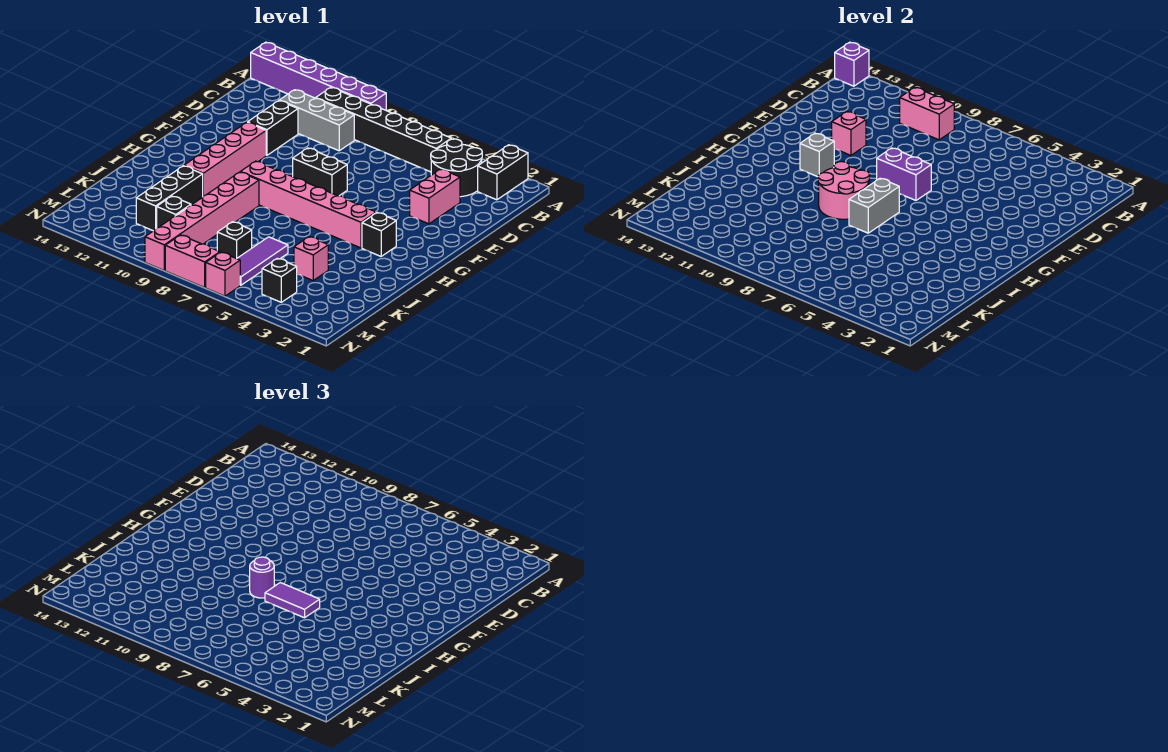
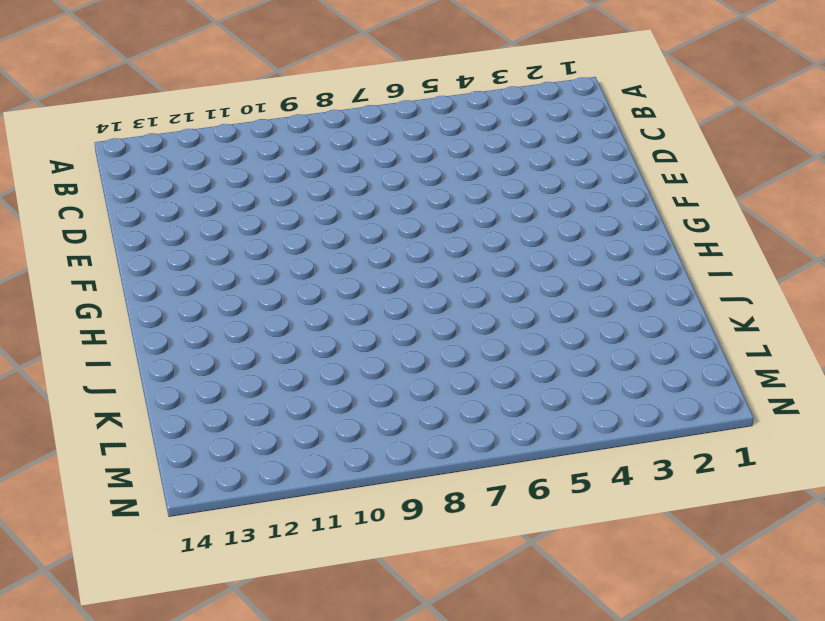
none -> black 1x2 brick [478,145,528,200]
none -> purple 1x6 brick [251,42,386,110]
none -> black 2x2 round brick [431,139,482,197]

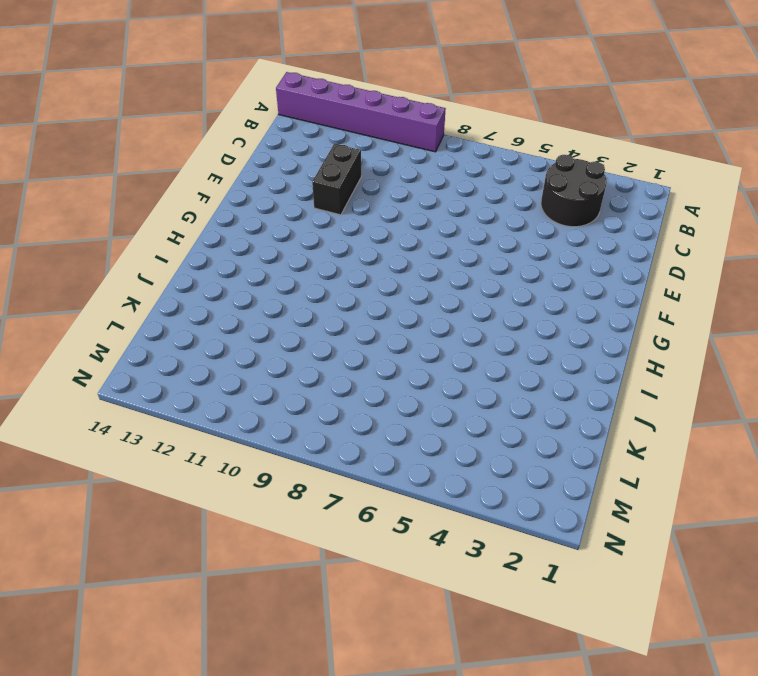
none -> black 1x2 brick [478,145,528,200]
none -> black 1x6 brick [316,87,451,172]
none -> grey 1x3 brick [280,90,354,151]

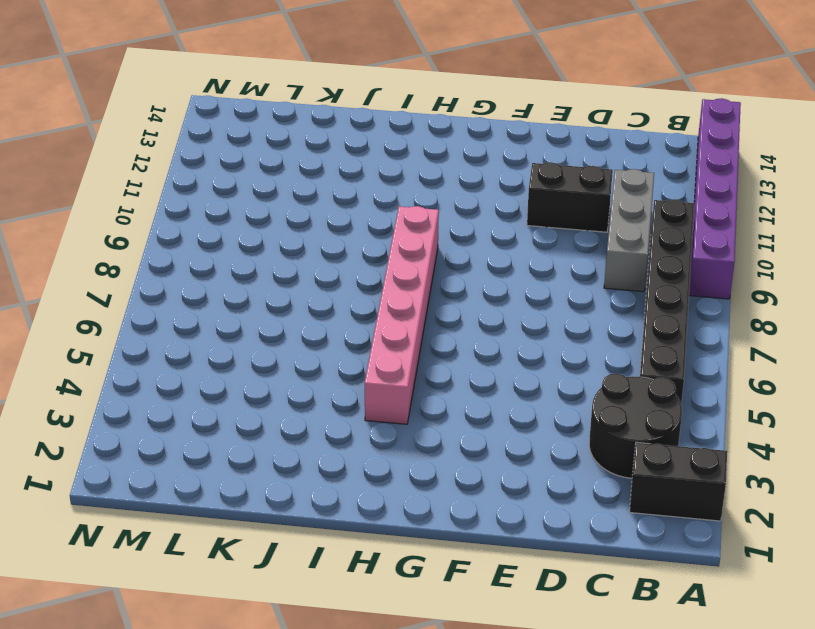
none -> pink 1x2 brick [410,169,460,224]
none -> black 1x2 brick [293,148,347,196]
none -> pink 1x4 brick [184,122,266,196]

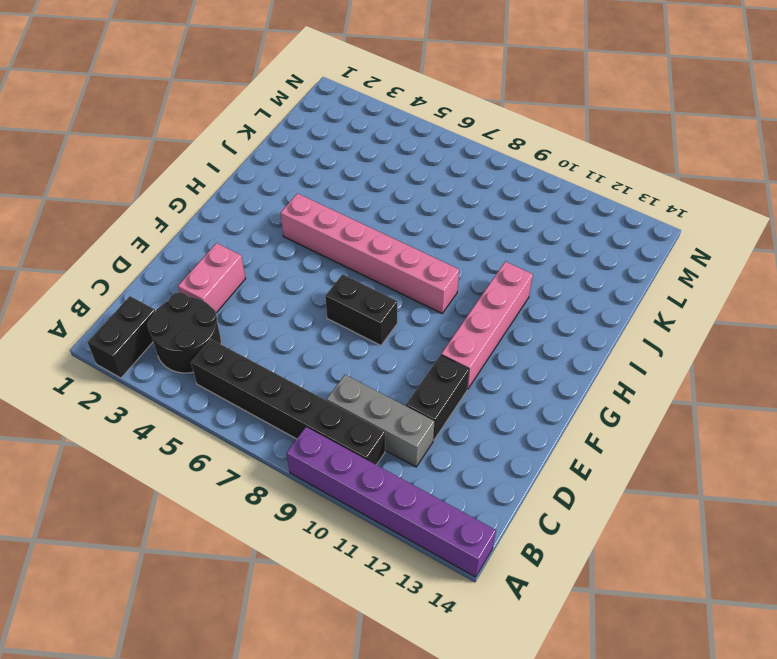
none -> black 1x1 brick [362,213,396,256]
none -> pink 1x6 brick [145,172,259,270]
none -> black 1x3 brick [136,166,203,231]

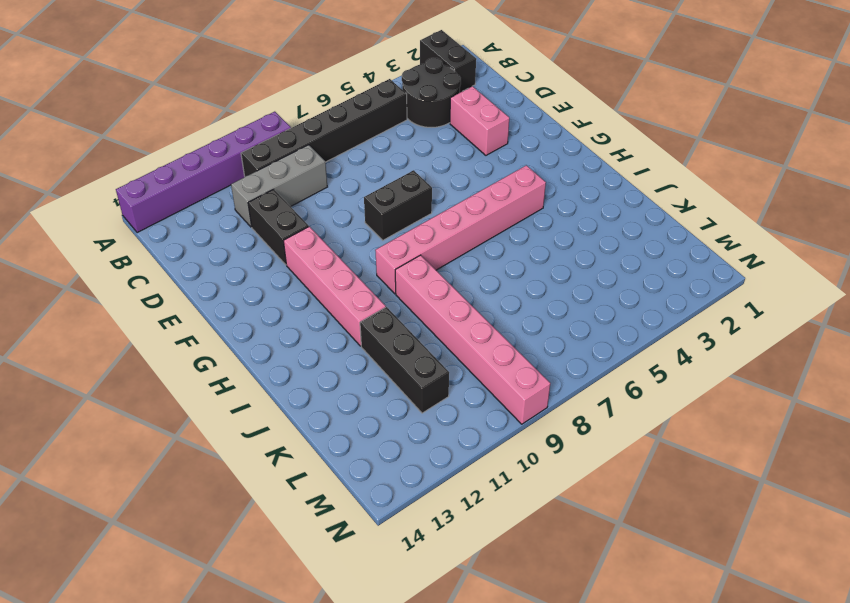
none -> black 1x1 brick [362,213,396,256]
none -> pink 1x1 brick [294,237,328,280]
none -> purple 1x3 tile [237,237,288,285]

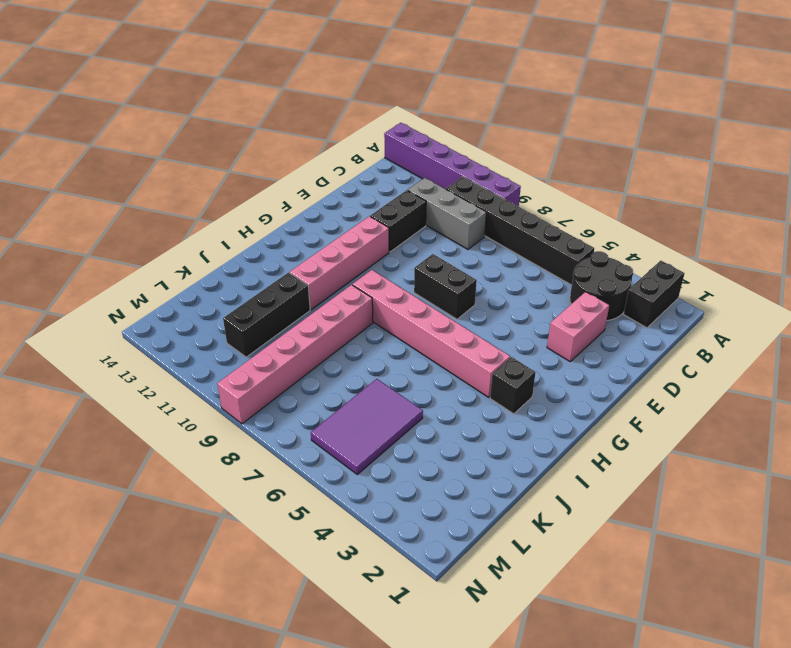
purple 2x3 tile [311,379,423,474] -> purple 1x3 tile [237,237,288,285]
none -> pink 1x1 brick [294,237,328,280]
none -> black 1x1 brick [217,222,252,259]
none -> black 1x1 brick [157,196,191,228]

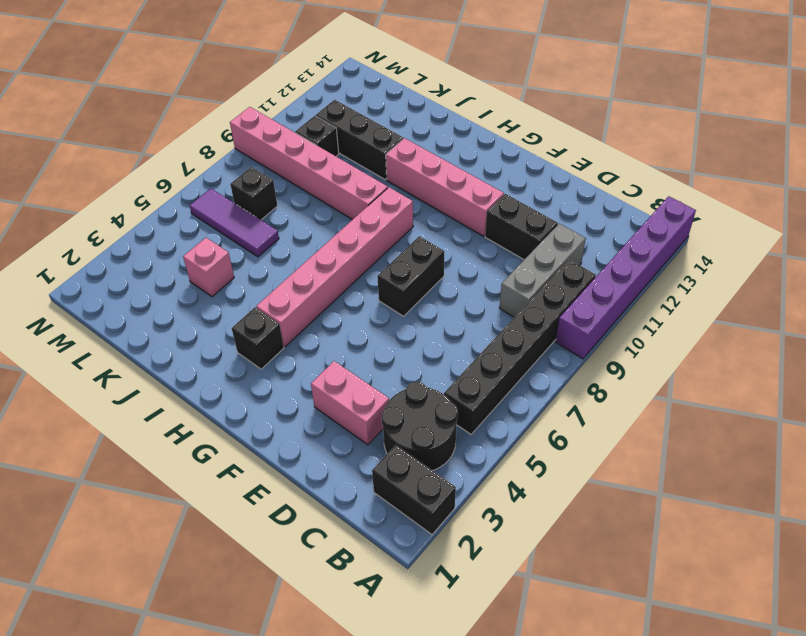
none -> black 1x1 brick [262,258,297,302]
none -> pink 1x1 brick [206,252,240,296]
none -> pink 1x2 brick [165,235,220,288]

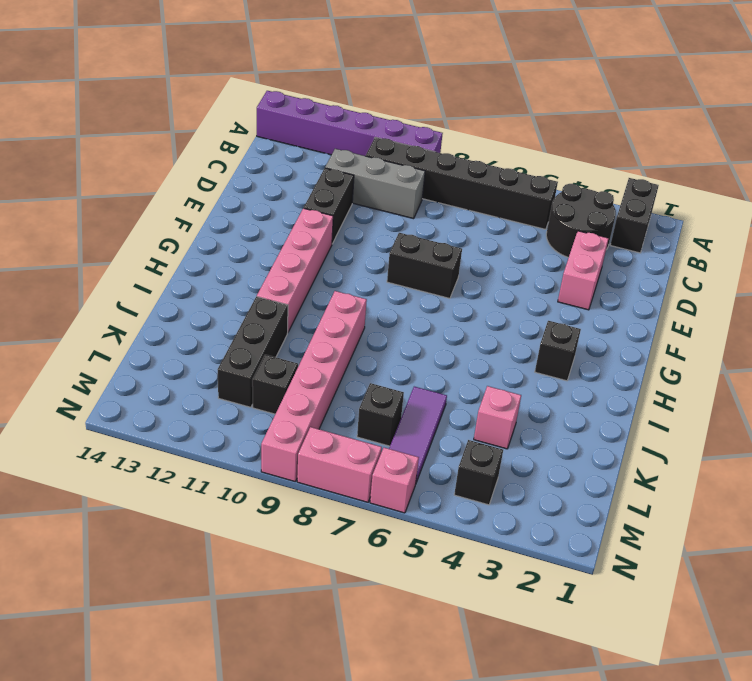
none -> pink 1x6 brick [241,161,376,248]
none -> purple 1x1 brick [835,42,869,86]
none -> pink 1x2 brick [900,87,954,140]

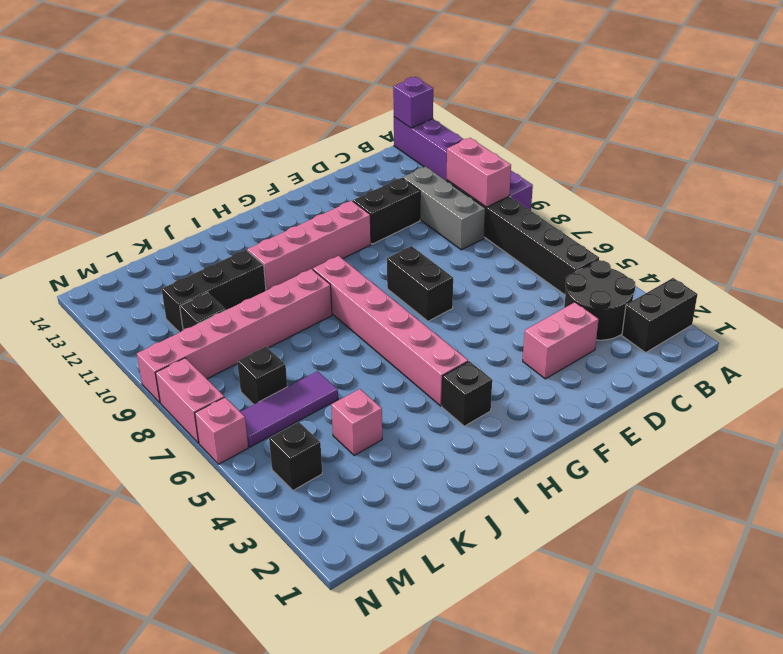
none -> pink 1x1 brick [832,112,866,155]
none -> purple 1x2 brick [877,148,931,200]
none -> grey 1x1 brick [800,133,834,177]

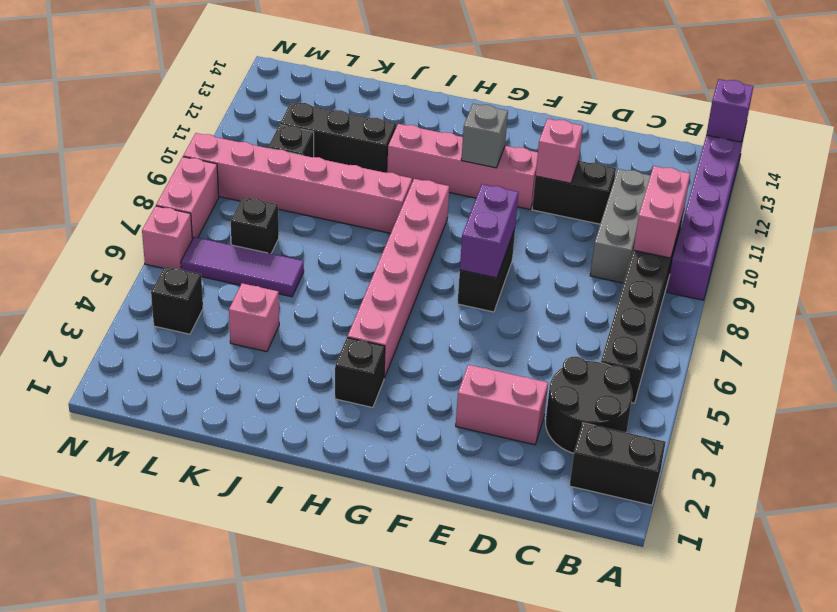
none -> grey 1x2 brick [849,178,899,233]
none -> pink 2x2 round brick [818,162,870,219]
none -> purple 1x2 tile [265,583,320,618]

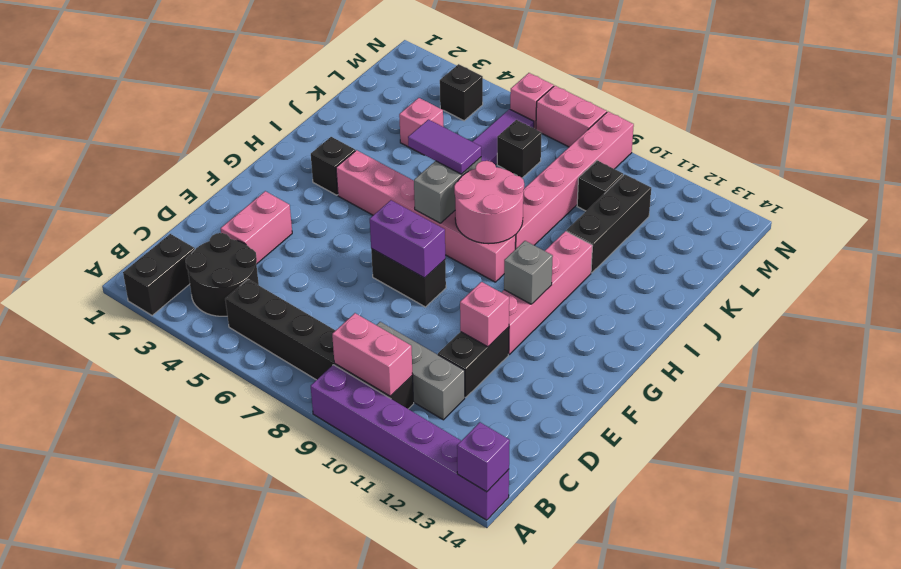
none -> purple 1x1 round brick [250,557,274,598]

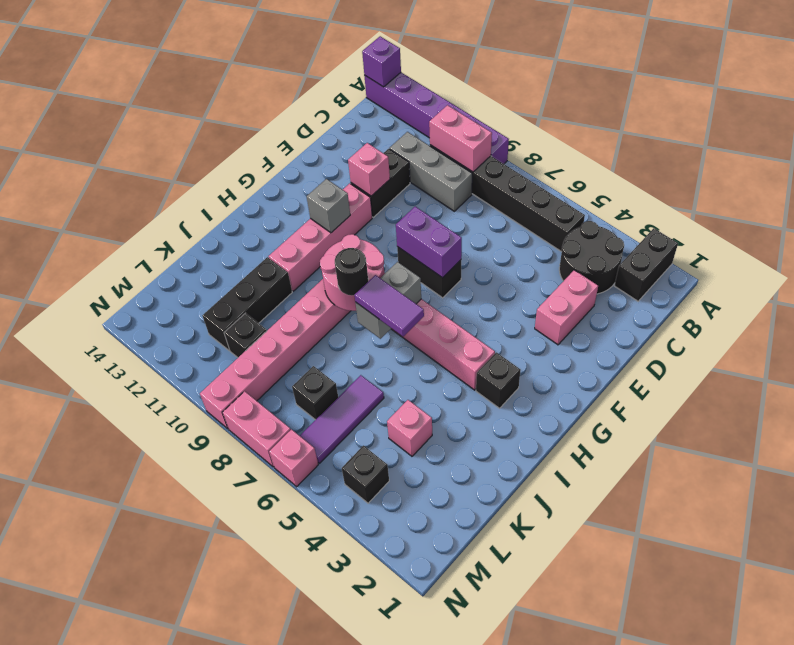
black 1x1 round brick [335,248,368,296] -> purple 1x1 round brick [250,557,274,598]

